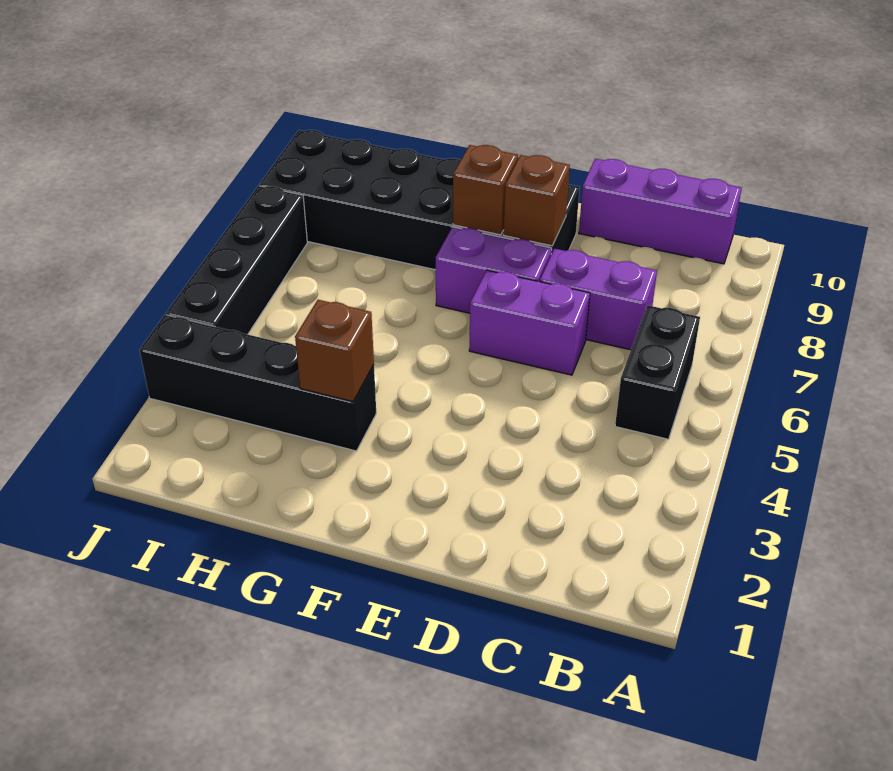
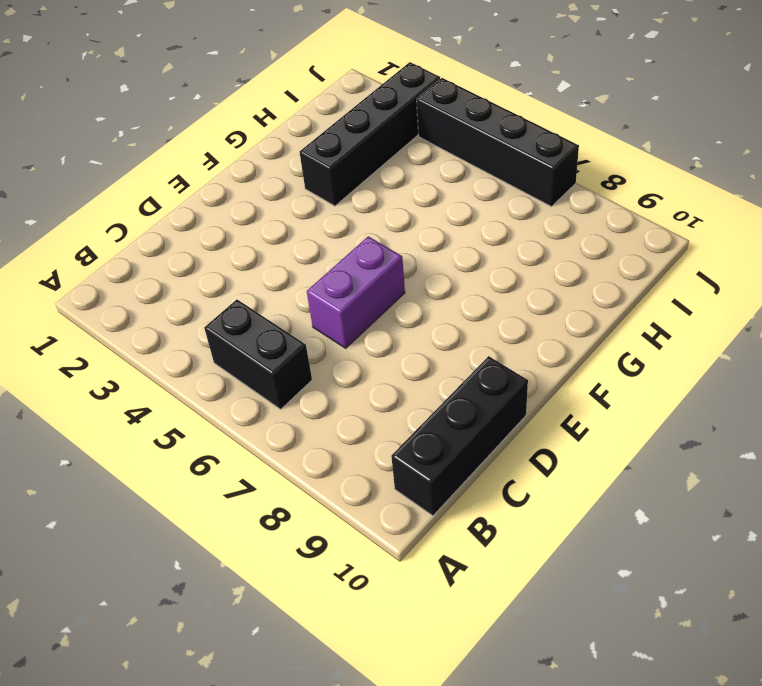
black 1x3 brick [391,356,528,516] -> purple 1x3 brick [579,159,742,264]
none -> purple 1x2 brick [540,249,657,350]
none -> purple 1x2 brick [436,227,552,313]

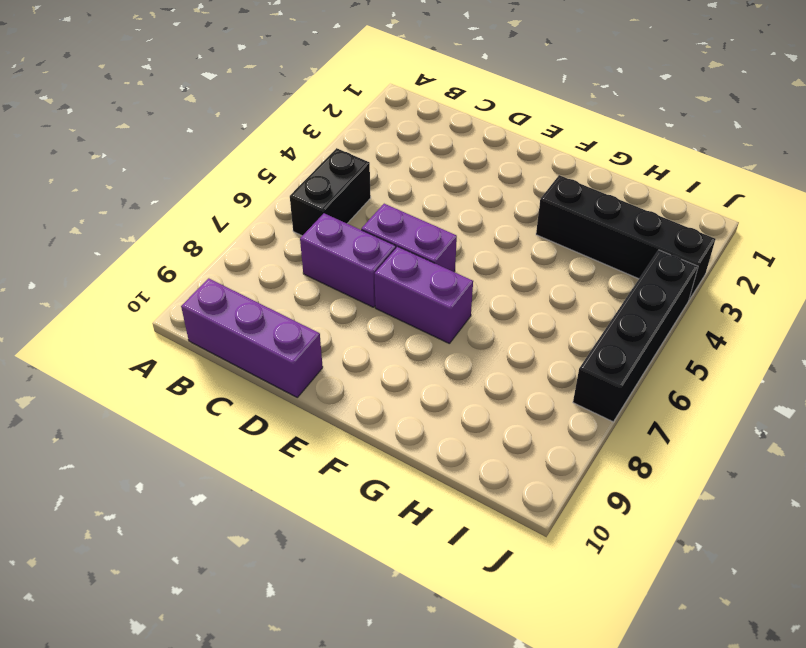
none -> black 2x6 brick [259,130,580,270]
none -> brown 1x1 brick [504,155,570,246]

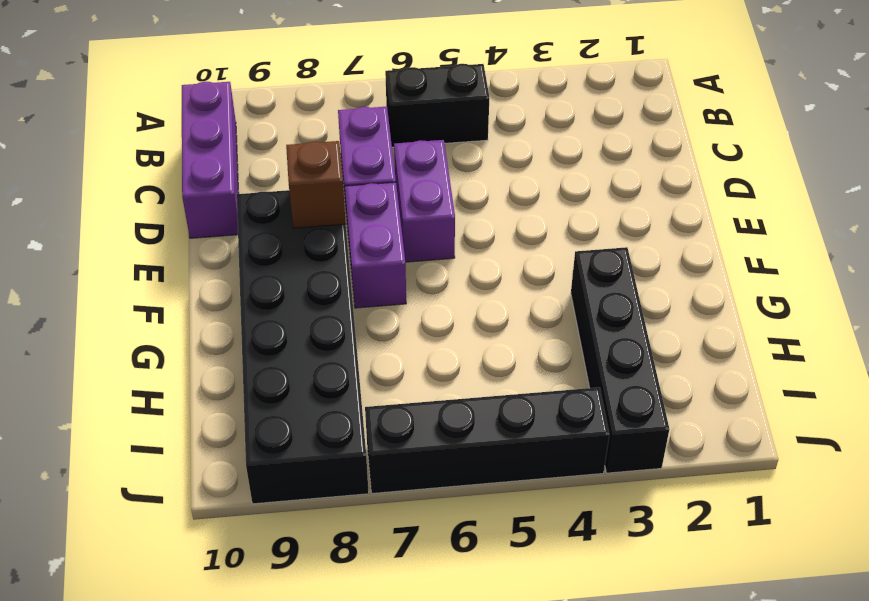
none -> brown 1x1 brick [453,145,518,235]
none -> brown 1x1 brick [295,300,374,402]

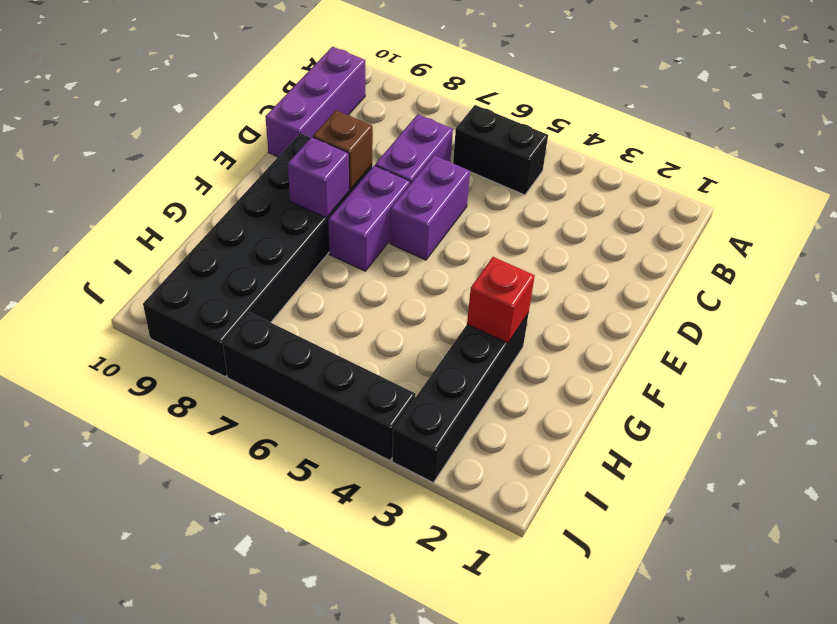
purple 1x1 brick [288,137,349,218] -> brown 1x1 brick [453,145,518,235]
red 1x1 brick [467,257,535,343] -> brown 1x1 brick [295,300,374,402]

